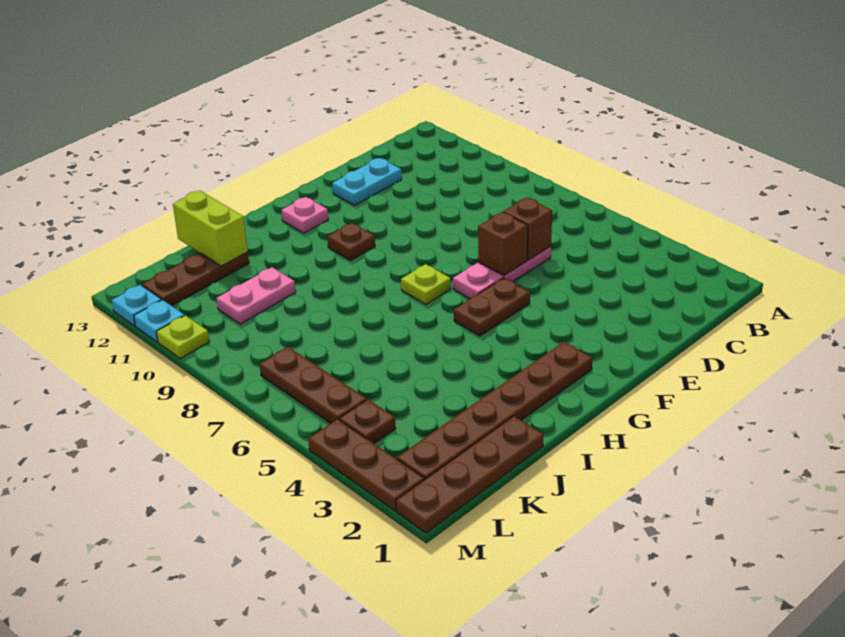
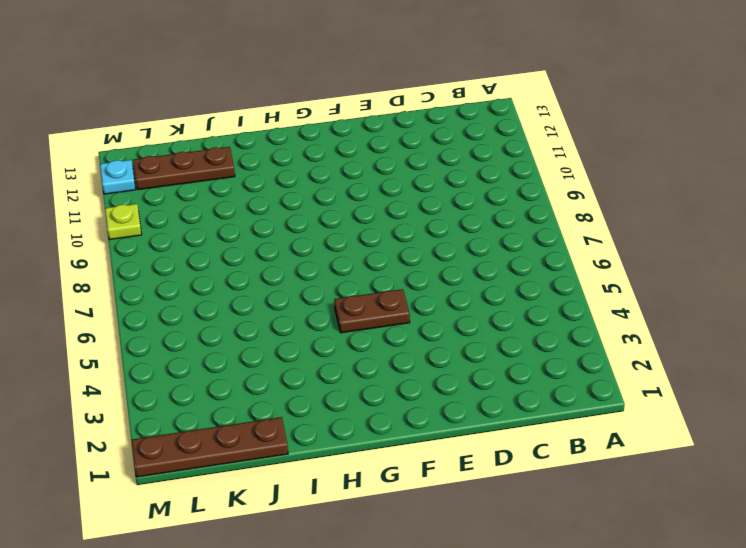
none -> pink 1x3 plate [453,246,551,299]
none -> cyan 1x2 plate [332,158,402,205]
none -> brown 1x6 plate [397,342,593,480]

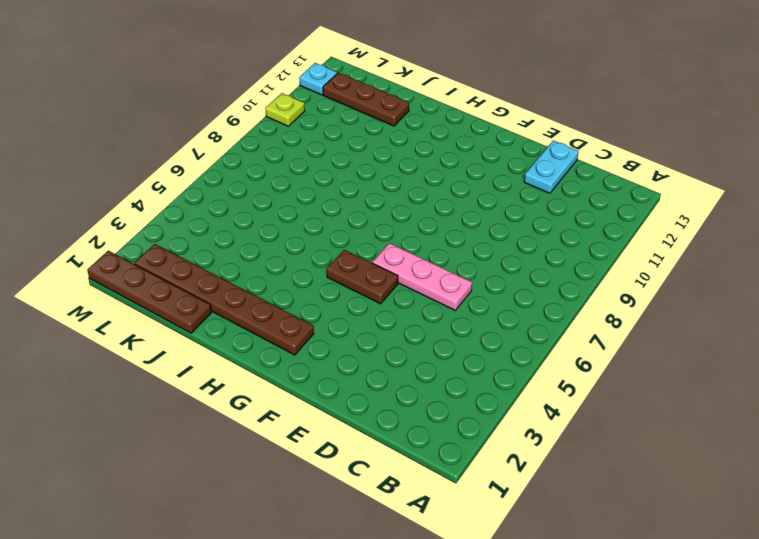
cyan 1x2 plate [524,140,579,193] -> cyan 1x2 plate turned to [332,158,402,205]
none -> lime 1x1 plate [401,264,451,304]
none -> brown 1x1 plate [327,223,375,260]
none -> pink 1x1 plate [281,197,328,233]

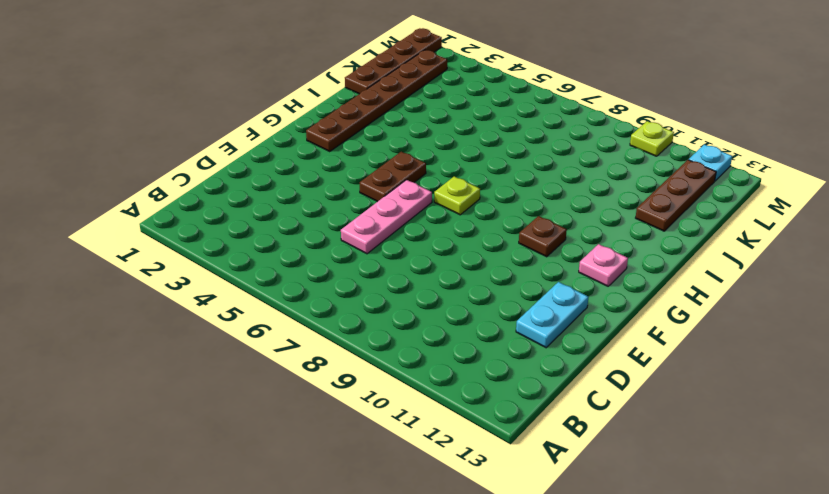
none -> pink 1x2 plate [217,267,296,324]
none -> brown 1x1 plate [339,399,396,443]
none -> brown 1x3 plate [260,347,367,423]

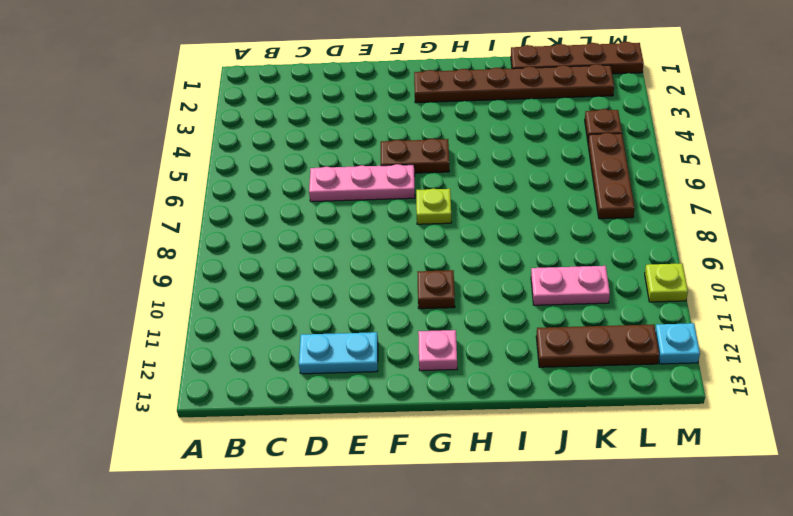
none -> brown 1x3 plate [308,419,424,511]
none -> cyan 1x1 plate [134,300,184,342]
none -> brown 1x1 brick [503,197,552,260]

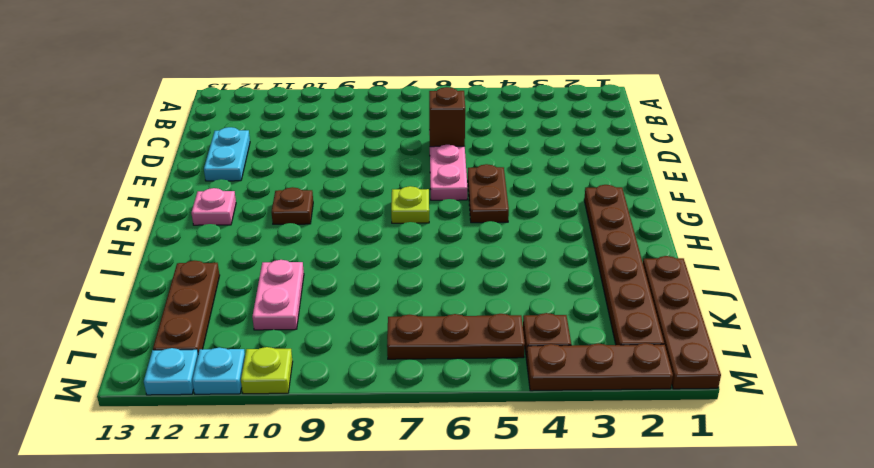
none -> brown 1x1 brick [478,212,528,275]
none -> lime 1x2 brick [173,190,248,266]

